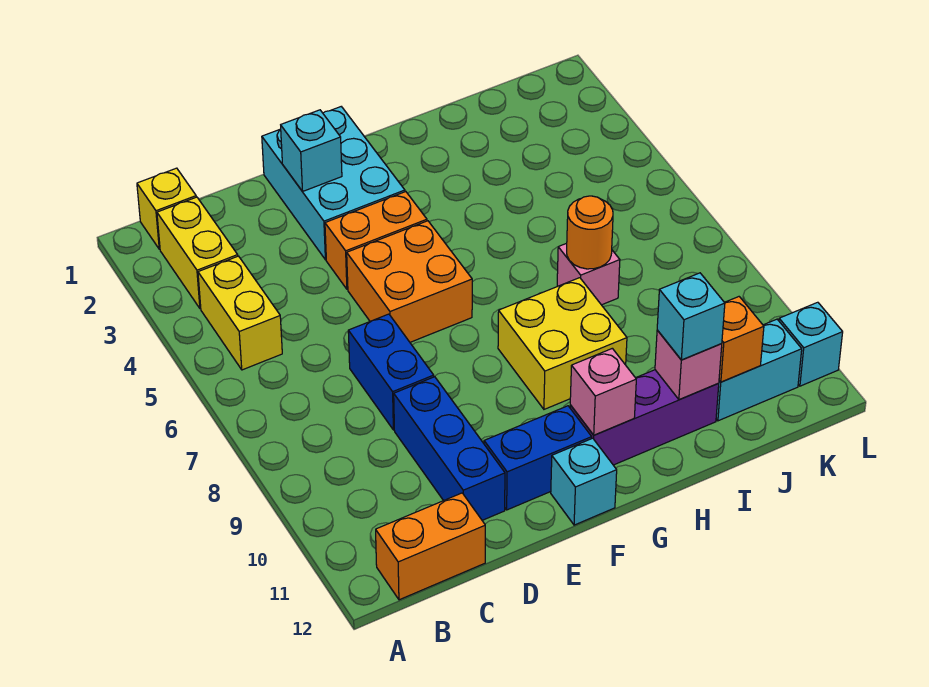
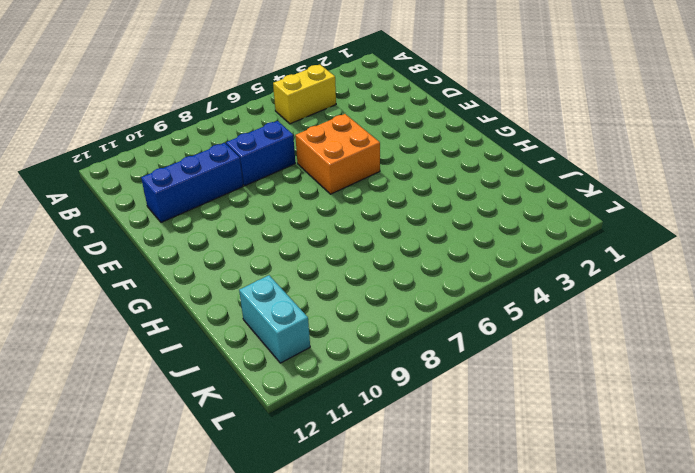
none -> yellow 1x1 brick [137,168,196,249]
none -> yellow 1x2 brick [157,197,238,309]
none -> orange 1x2 brick [376,493,485,600]

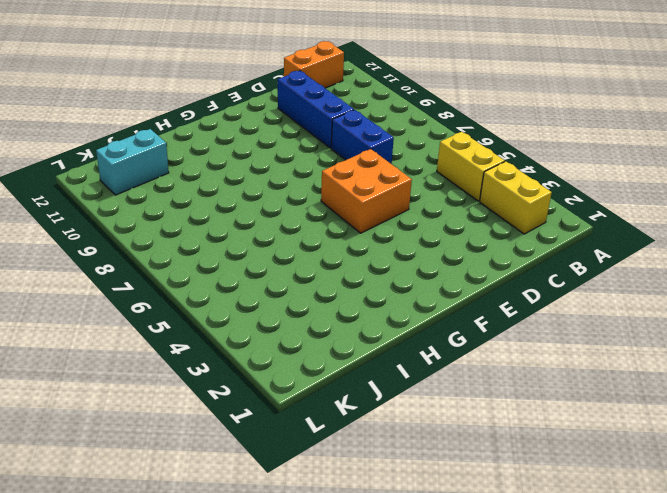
none -> yellow 1x1 brick [137,168,196,249]
none -> cyan 2x3 brick [262,107,405,260]
none -> orange 1x2 brick [325,192,427,289]

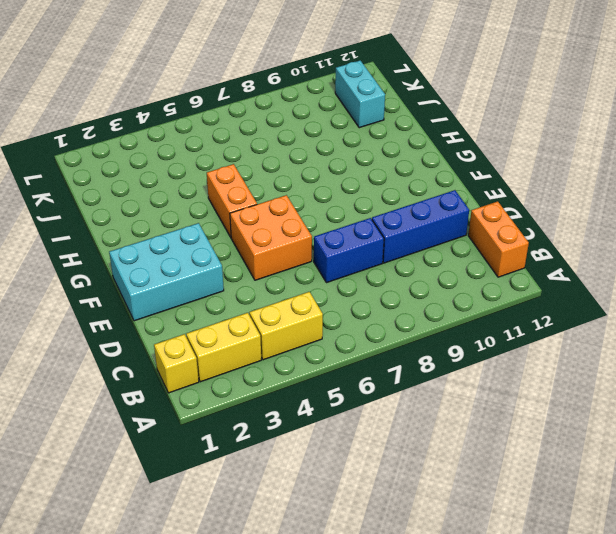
orange 1x2 brick [207,164,257,237] -> orange 1x2 brick moved to [325,192,427,289]
none -> blue 1x2 brick [484,406,592,510]
none -> cyan 1x1 brick [551,438,617,525]
none -> yellow 2x2 brick [498,278,627,409]

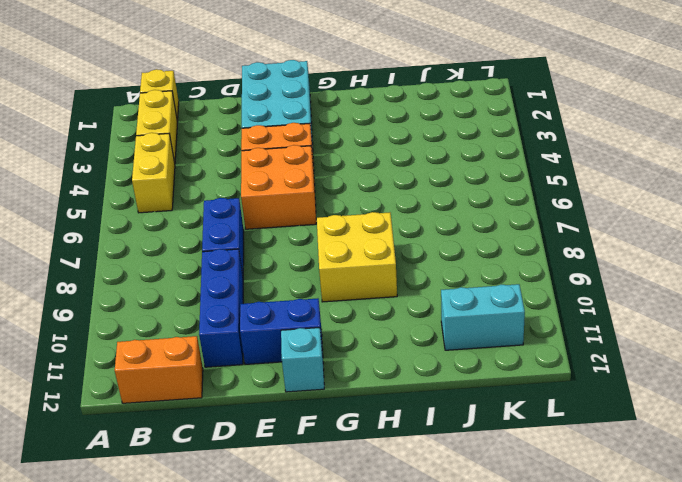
none -> purple 1x3 brick [570,370,719,465]
none -> pink 1x1 brick [557,243,620,305]
none -> cyan 1x1 brick [779,302,843,386]

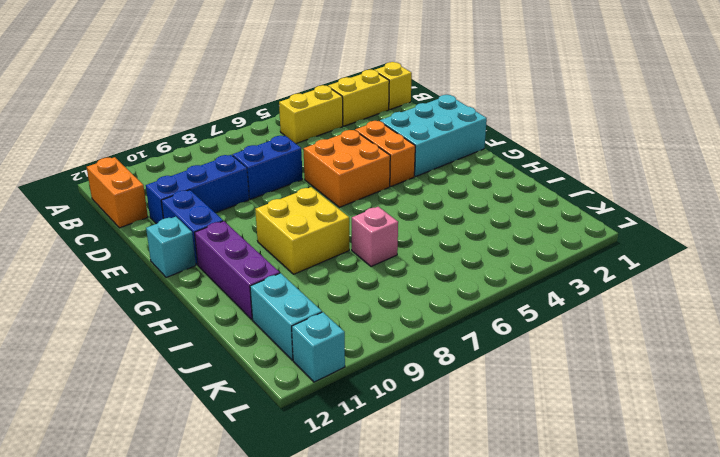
none -> cyan 1x1 brick [281,110,342,191]
none -> pink 1x1 brick [570,348,636,435]
none -> orange 1x1 round brick [567,196,613,269]

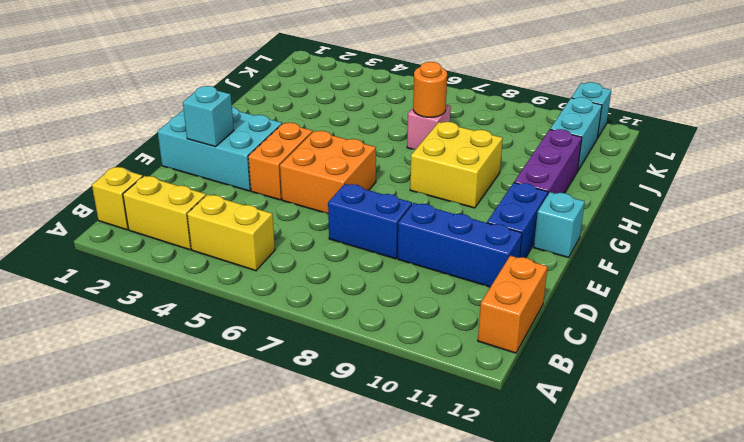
none -> pink 1x1 brick [570,348,636,435]
none -> pink 1x1 brick [655,330,722,399]
none -> orange 1x1 brick [719,297,764,382]

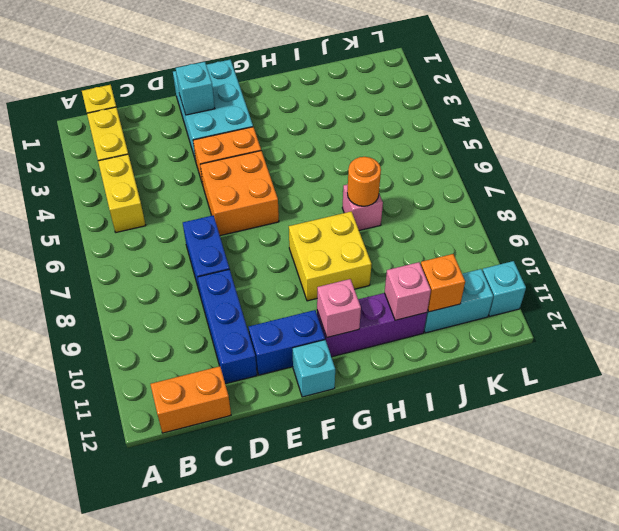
none -> cyan 1x1 brick [657,273,725,360]

